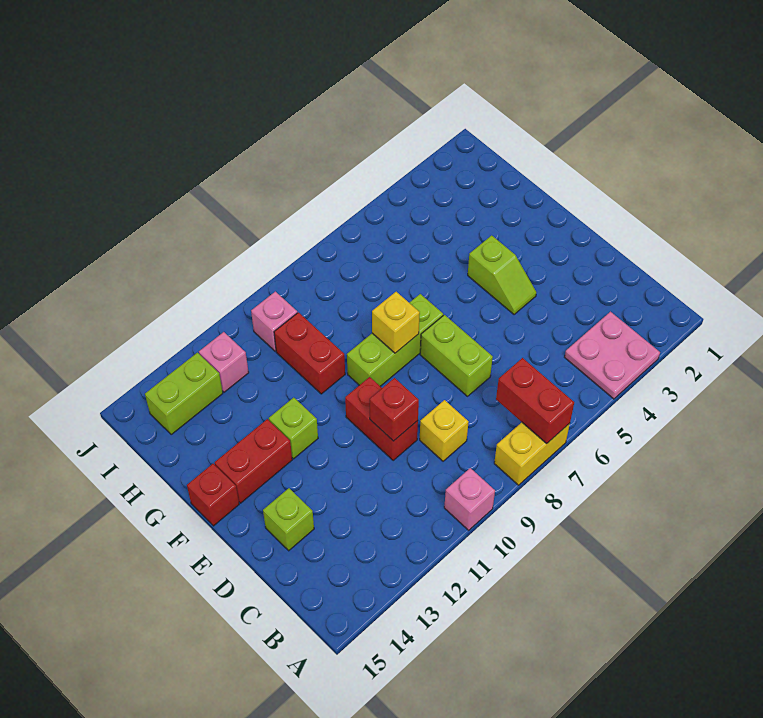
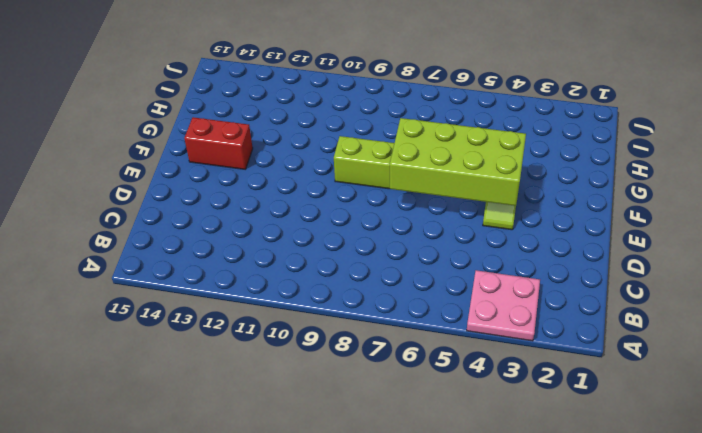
lime 2x4 brick [390,118,526,206] -> none
none -> yellow 1x2 brick [494,422,570,485]
none -> pink 1x1 brick [444,468,495,530]
none -> yellow 1x1 brick [420,400,469,461]

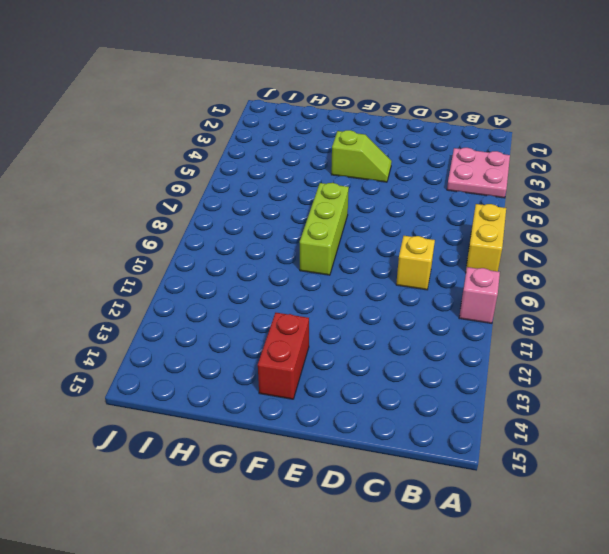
none -> lime 1x2 brick [420,315,493,396]
none -> red 1x2 brick [345,377,418,460]
none -> lime 1x1 brick [263,488,314,551]

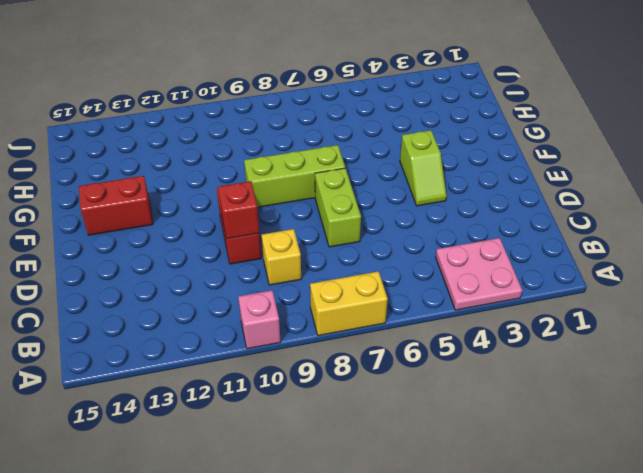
none -> lime 1x1 brick [263,488,314,551]
none -> lime 1x1 brick [269,398,318,459]
none -> red 1x1 brick [187,464,239,526]

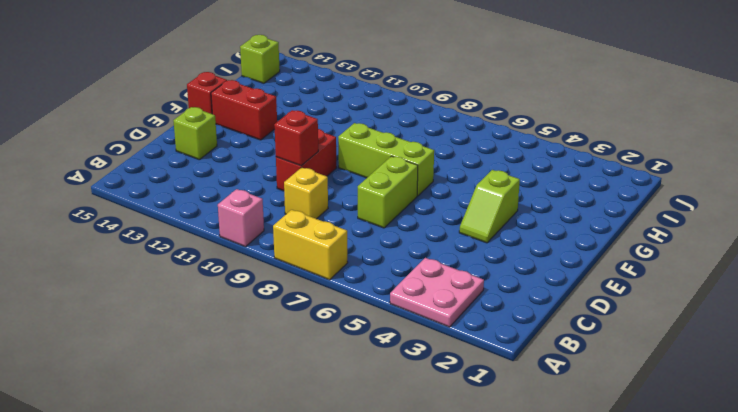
lime 1x1 brick [240,35,280,83] -> lime 1x1 brick moved to [269,398,318,459]
none -> red 1x2 brick [274,312,345,394]
none -> pink 1x1 brick [251,292,297,351]
none -> pink 1x1 brick [199,332,249,392]

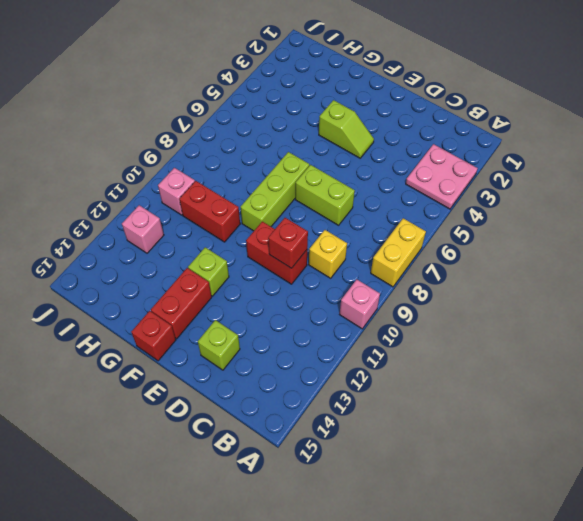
none -> lime 1x2 brick [145,353,223,435]
none -> red 1x2 brick [496,358,574,443]
none -> yellow 1x1 brick [372,292,420,353]

